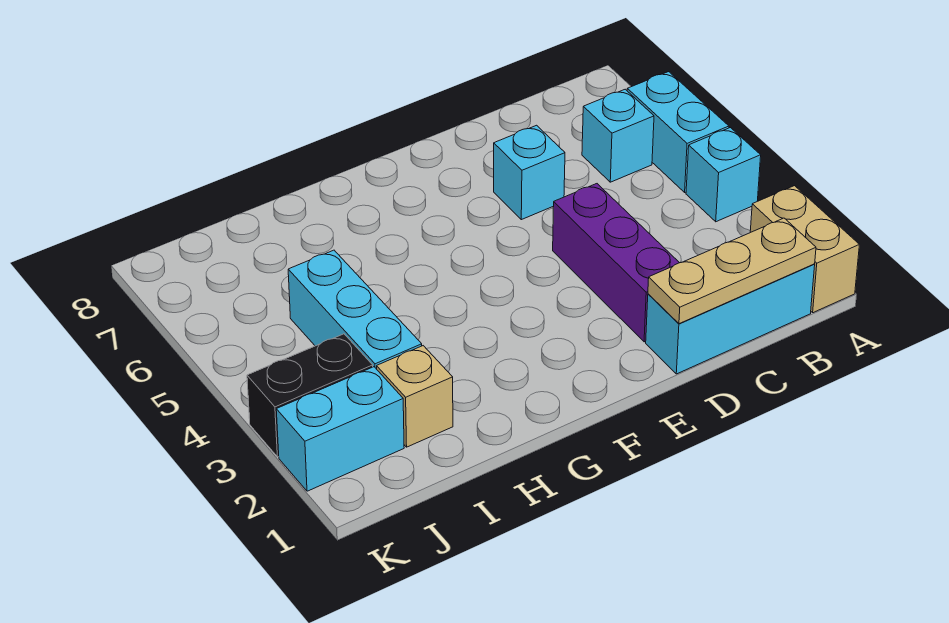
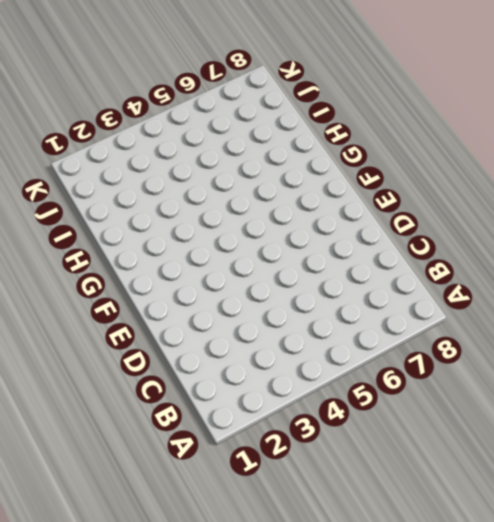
none -> tan 1x2 brick [750,186,859,313]
none -> cyan 1x1 brick [686,128,761,222]
none -> cyan 1x2 brick [627,72,729,192]

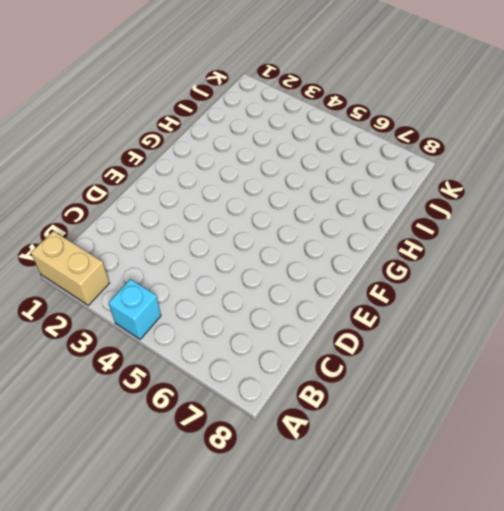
none -> cyan 1x2 brick [627,72,729,192]
none -> cyan 1x3 brick [646,264,815,374]
none -> cyan 1x1 brick [582,89,654,182]

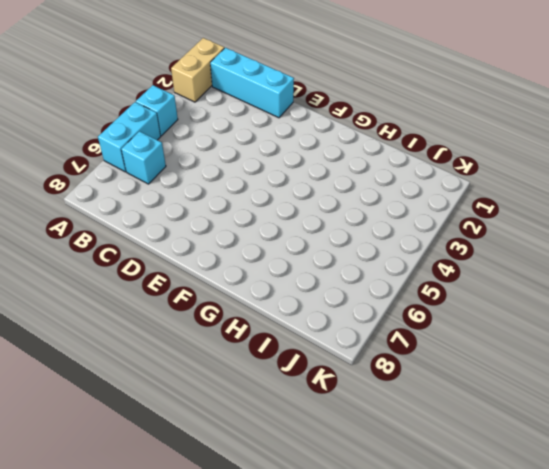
none -> purple 1x3 brick [553,184,679,342]
none -> cyan 1x1 brick [494,125,565,220]
none -> tan 1x1 brick [377,346,453,447]

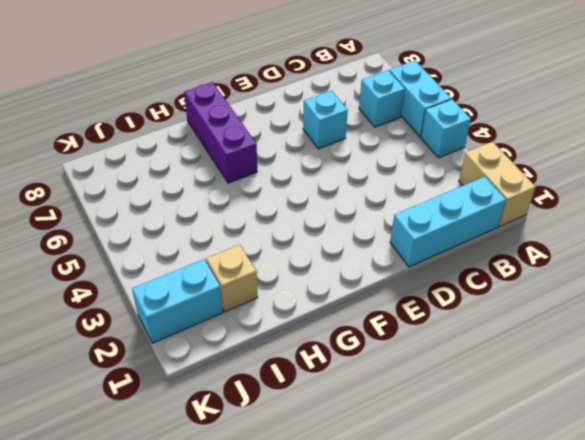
purple 1x3 brick [184,82,257,183] -> purple 1x3 brick moved to [553,184,679,342]
none -> cyan 1x3 brick [288,250,422,369]
none -> black 1x2 brick [247,334,373,457]
none -> tan 1x3 plate [648,218,816,324]

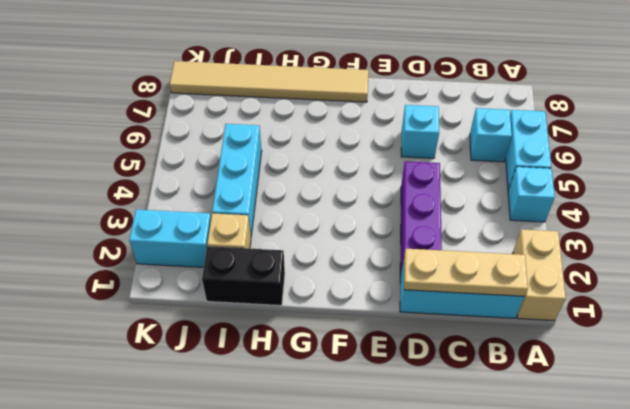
tan 1x6 tile [170,61,369,102] -> none
black 1x2 brick [202,246,285,306] -> black 1x2 brick moved to [247,334,373,457]

